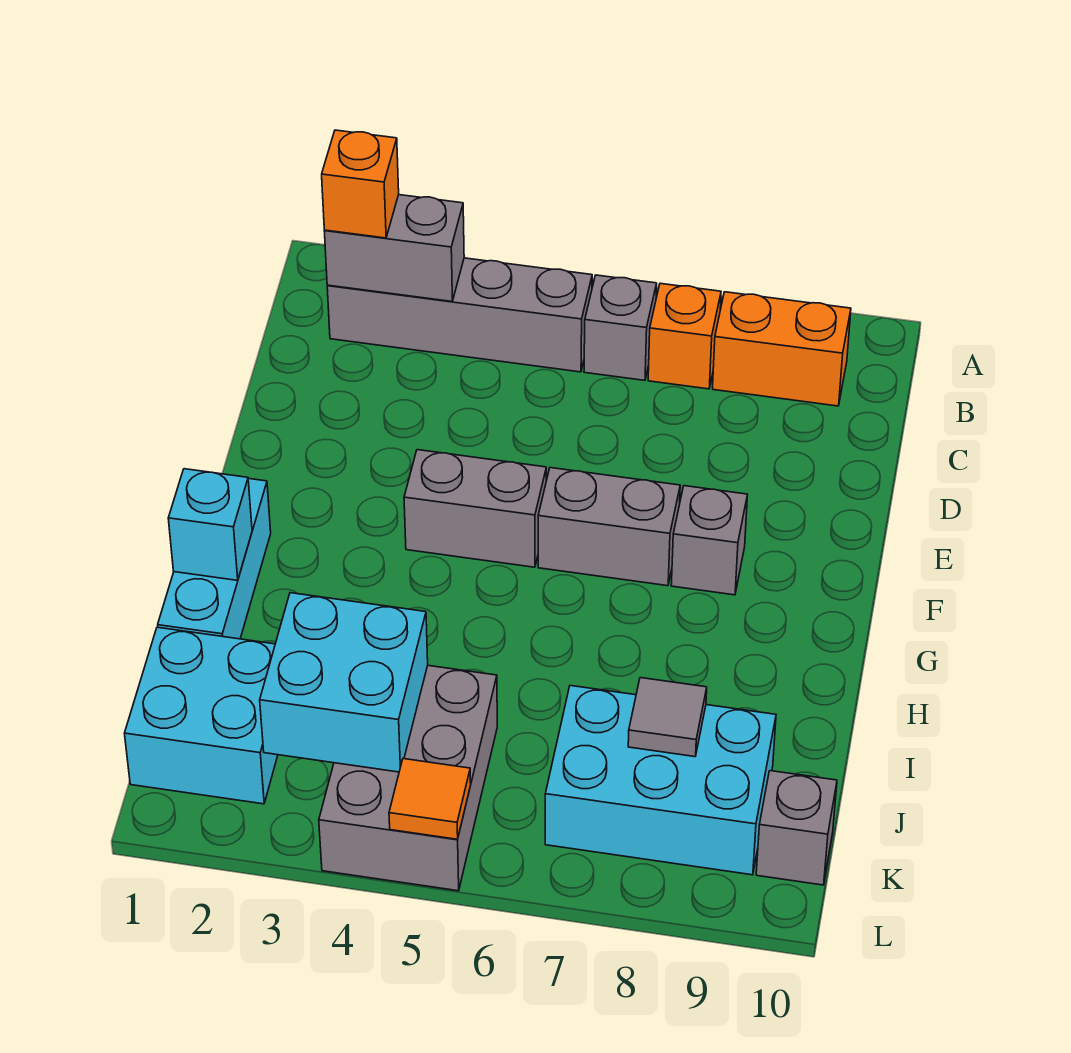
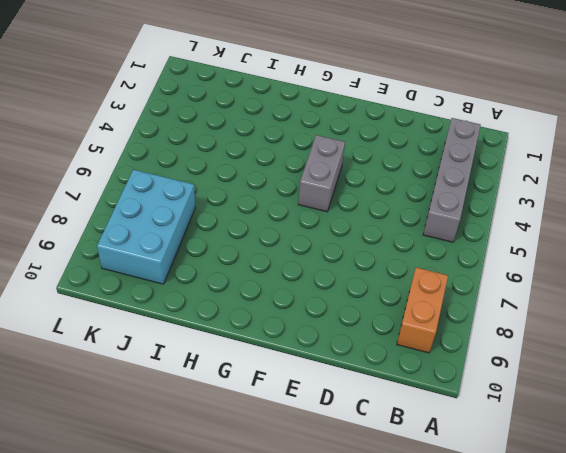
none -> grey 1x1 brick [584,275,657,380]
none -> orange 1x1 brick [648,283,721,389]
none -> grey 1x2 brick [538,468,680,586]

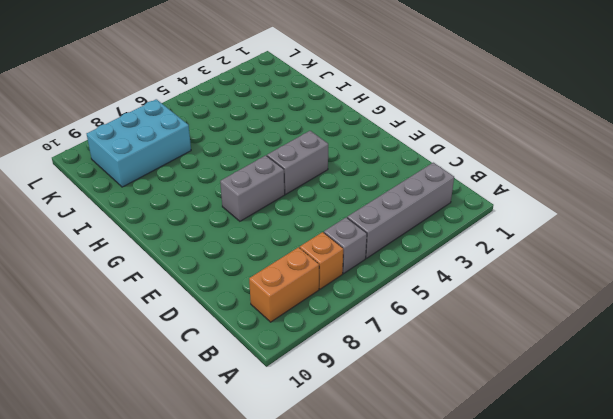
none -> grey 1x1 brick [671,486,748,595]
none -> cyan 1x3 brick [158,478,271,639]
none -> cyan 2x2 brick [125,627,278,804]

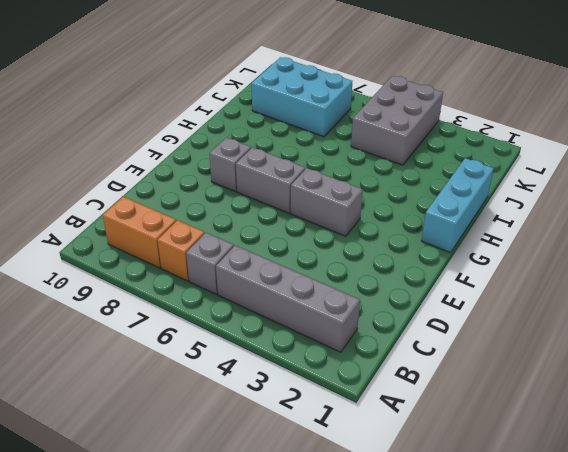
none -> cyan 2x2 brick [125,627,278,804]
none -> grey 1x1 brick [756,771,837,885]
none -> grey 1x2 brick [324,195,464,301]

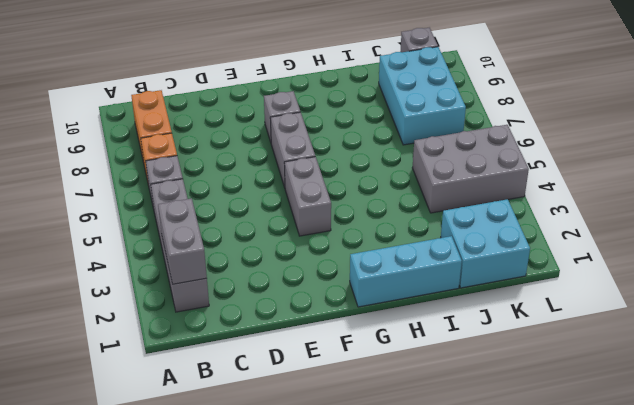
none -> cyan 1x1 brick [168,469,252,580]
none -> cyan 2x2 brick [260,593,428,772]
none -> grey 1x1 tile [628,678,707,757]

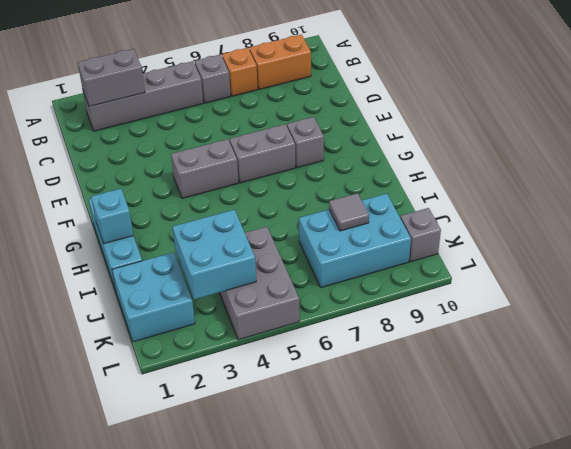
none -> orange 1x1 tile [389,759,471,839]
none -> orange 1x1 brick [322,130,399,238]

